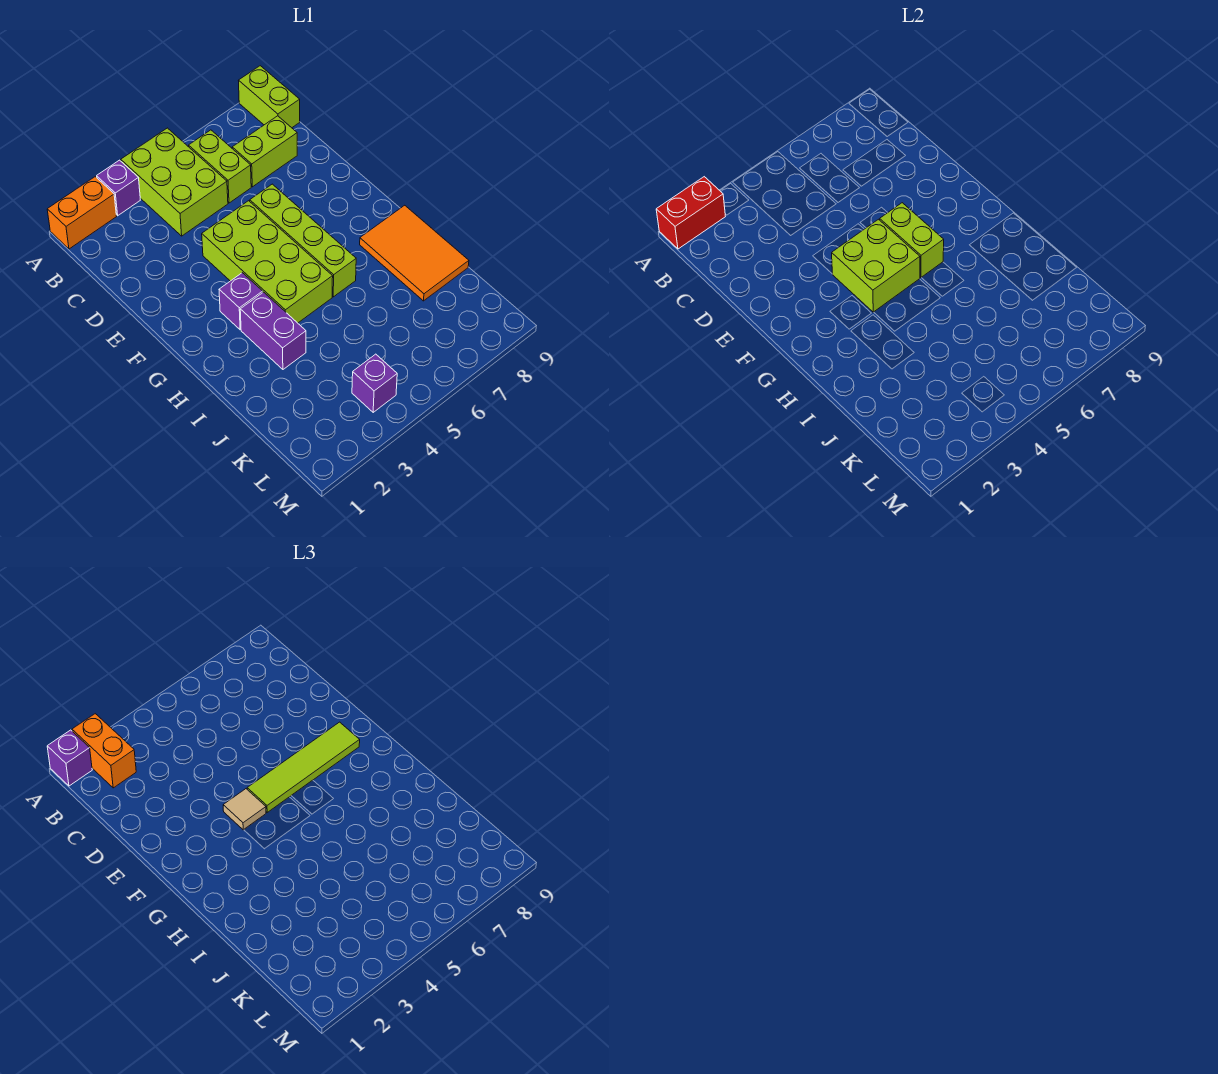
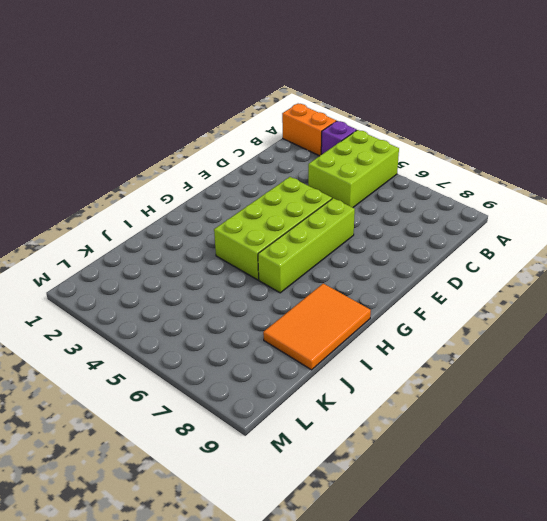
none -> lime 1x2 brick [238,66,300,128]
none -> lime 1x2 brick [189,130,251,203]
none -> lime 1x2 brick [232,116,297,187]

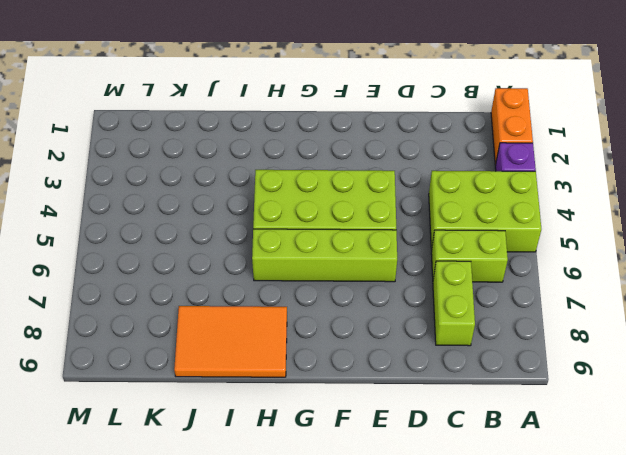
none -> lime 1x2 brick [238,66,300,128]
none -> purple 1x1 brick [219,273,263,330]
none -> purple 1x2 brick [240,292,306,369]

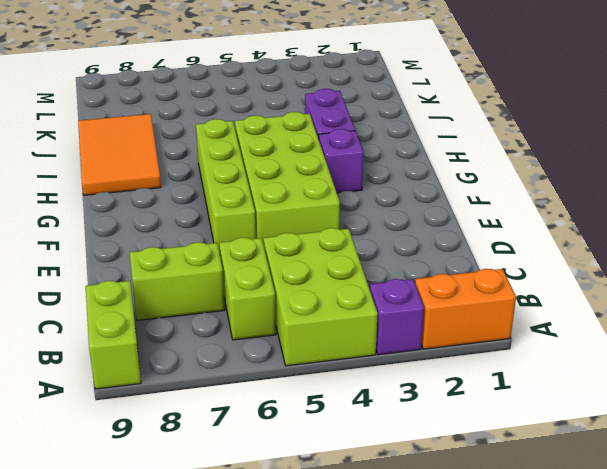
none -> purple 1x1 brick [352,354,397,412]
none -> red 1x2 brick [656,177,725,249]
none -> lime 2x2 brick [832,219,920,312]

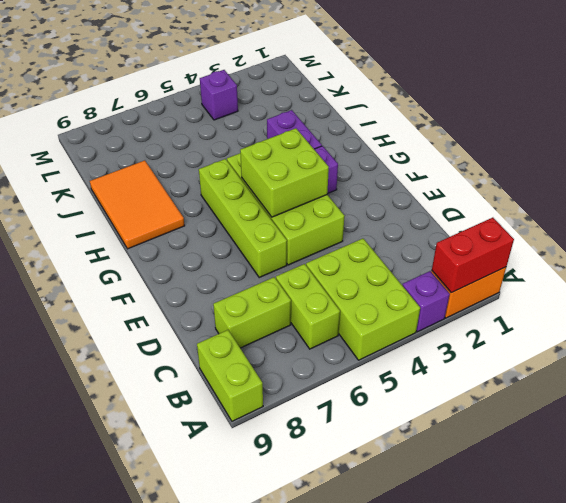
none -> lime 1x2 brick [880,203,944,277]
none -> purple 1x1 brick [47,730,92,786]
none -> orange 1x2 brick [72,714,136,788]

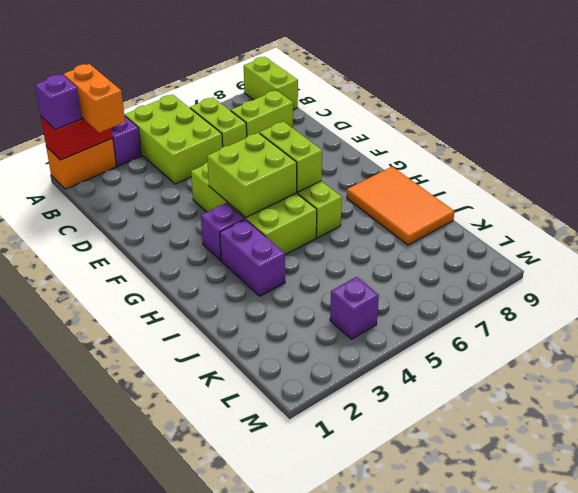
none -> tan 1x1 tile [223,789,266,830]
none -> lime 1x4 tile [247,722,360,812]

